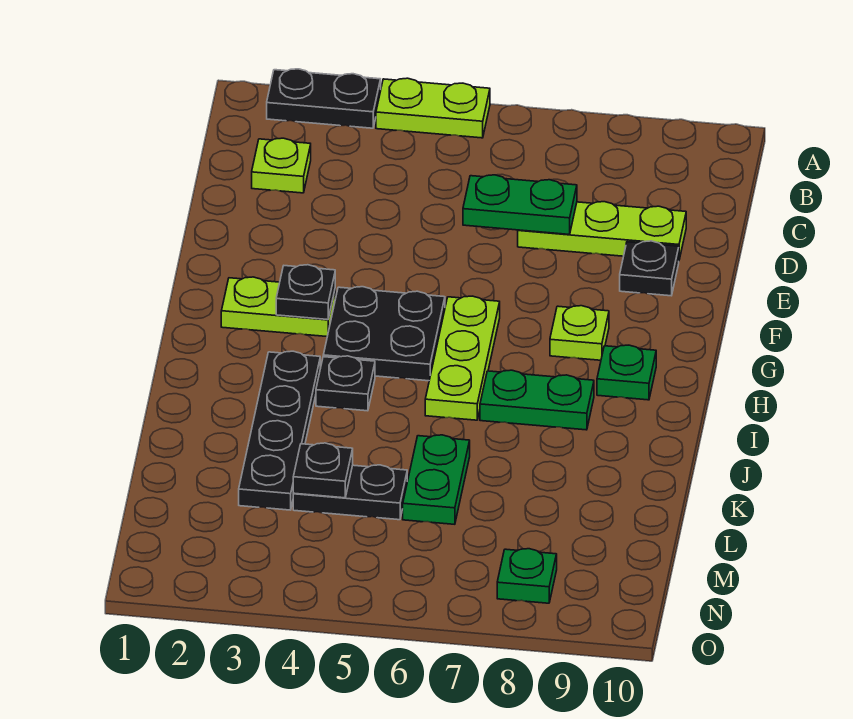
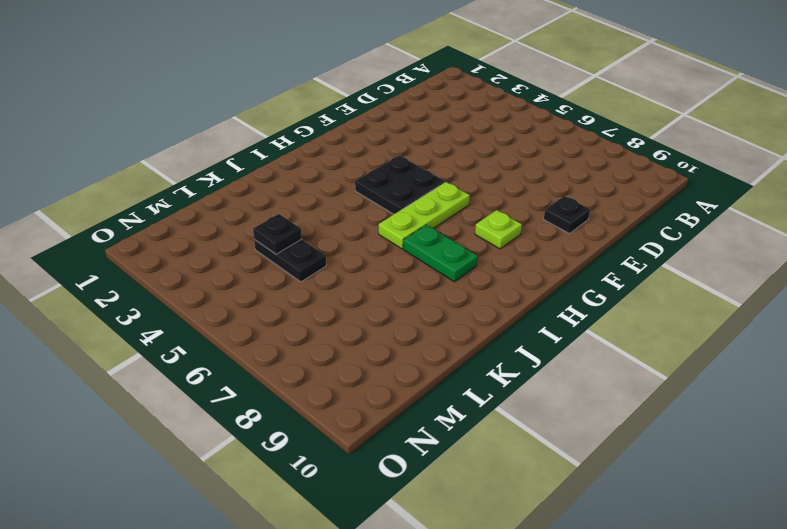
none -> black 1x2 plate [267,69,381,128]
none -> lime 1x2 plate [376,78,490,138]
none -> lime 1x1 plate [252,138,311,193]

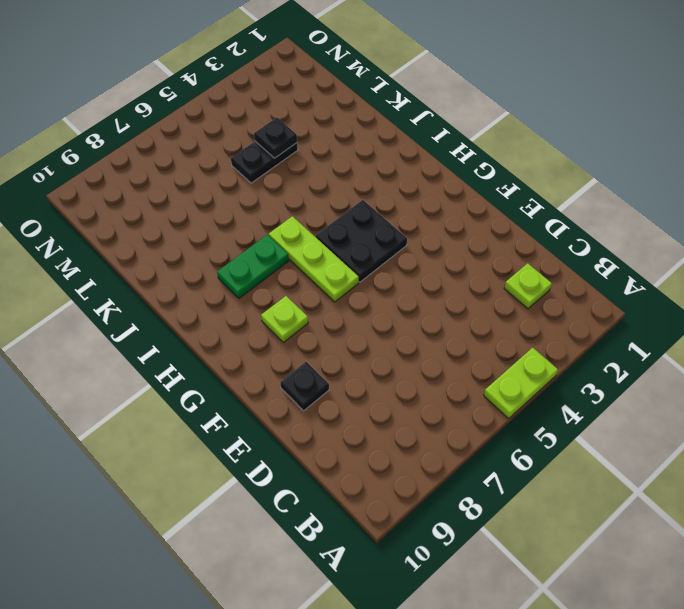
none -> black 1x2 plate [267,69,381,128]
none -> lime 1x3 plate [518,202,686,259]
none -> lime 1x2 plate [221,277,335,337]

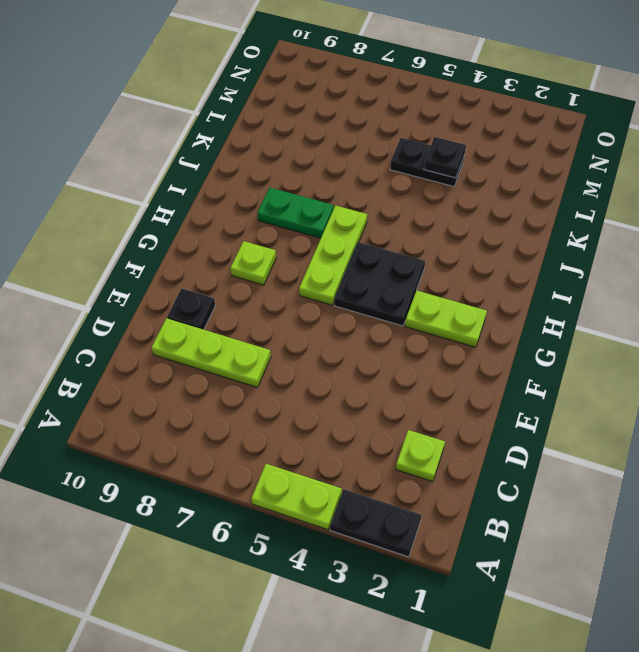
none -> green 1x1 plate [597,345,656,400]
none -> black 1x4 plate [239,351,320,510]
none -> black 1x1 plate [316,356,375,411]

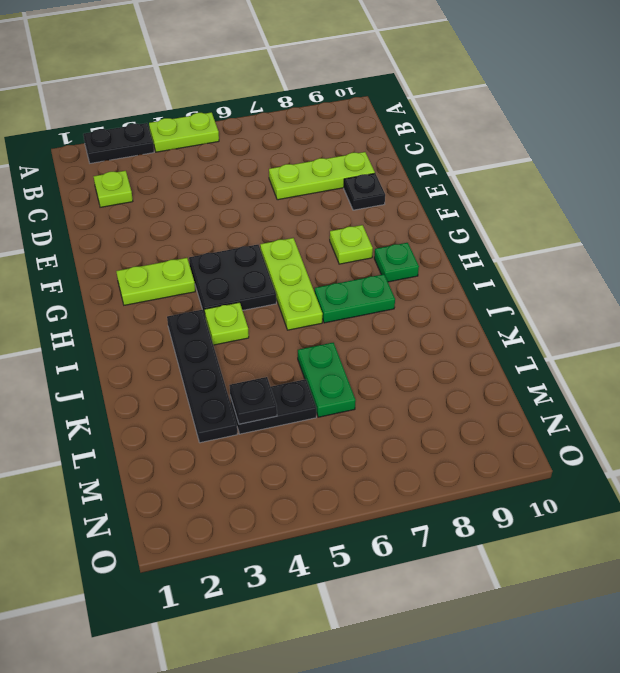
lime 1x1 plate [204,302,249,345] -> black 1x1 plate [316,356,375,411]
none -> green 1x1 plate [497,549,557,603]
none -> green 1x2 plate [463,175,577,234]
none -> black 1x1 plate [276,265,335,320]

